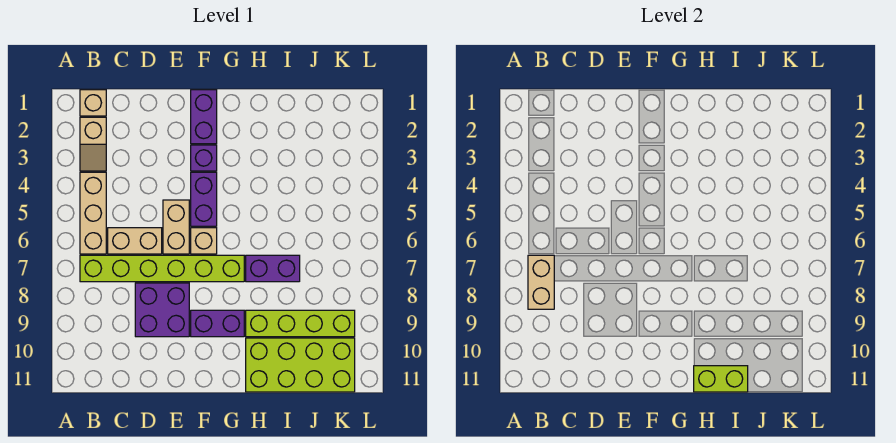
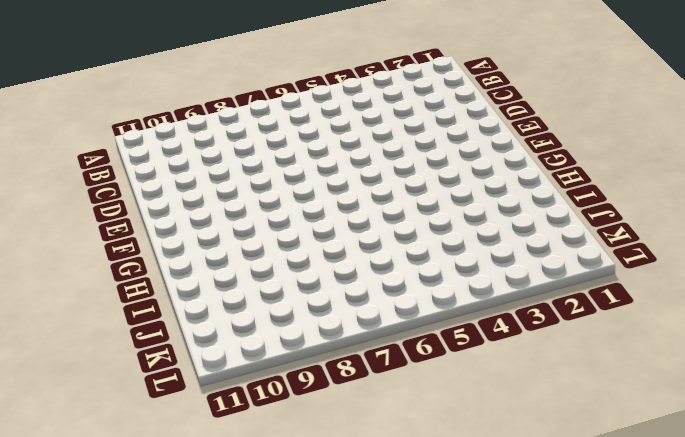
none -> tan 1x1 brick [80,90,106,116]
none -> tan 1x2 slope [80,117,106,171]
none -> tan 1x3 brick [80,172,106,254]

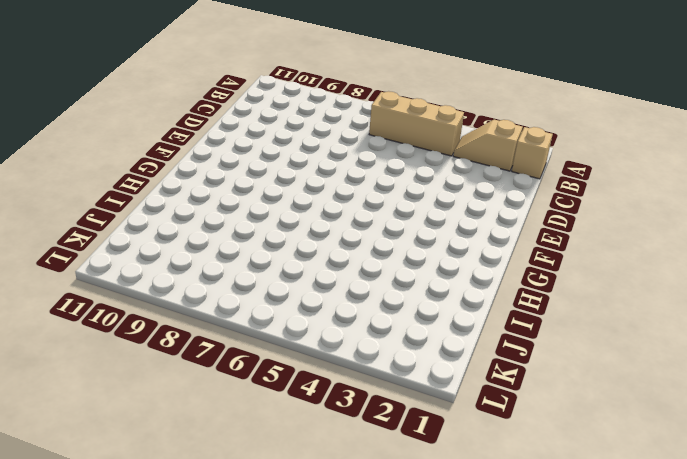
none -> lime 1x6 brick [80,255,244,282]
none -> tan 1x2 brick [108,228,162,254]
none -> purple 2x2 brick [135,283,189,337]

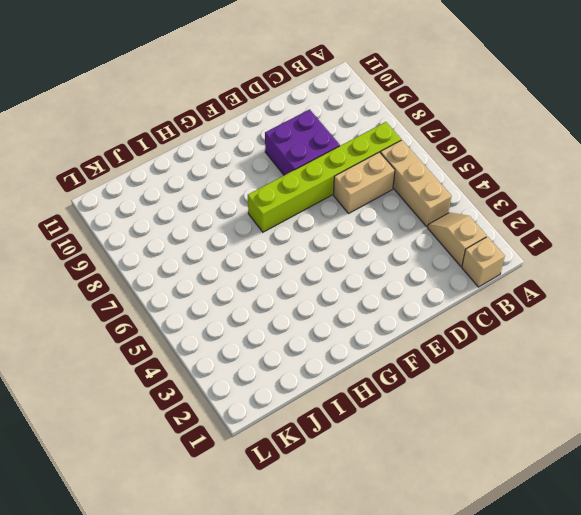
none -> tan 1x2 brick [163,200,189,254]
none -> purple 1x2 brick [191,90,217,144]
none -> purple 1x1 brick [191,145,217,171]

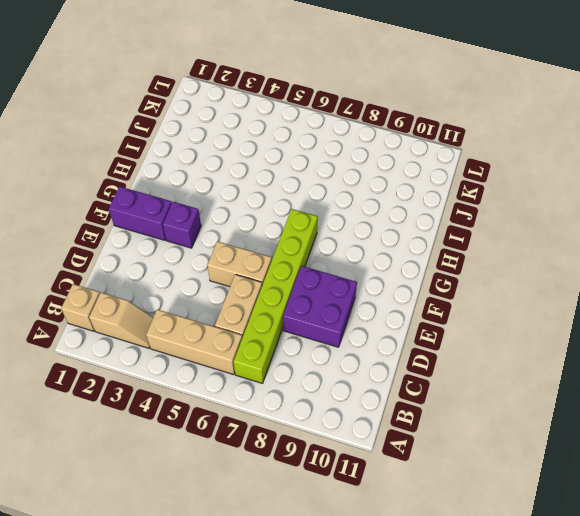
none -> purple 1x2 brick [191,172,217,226]
none -> tan 1x1 brick [191,228,217,254]
none -> purple 1x2 brick [191,310,244,337]

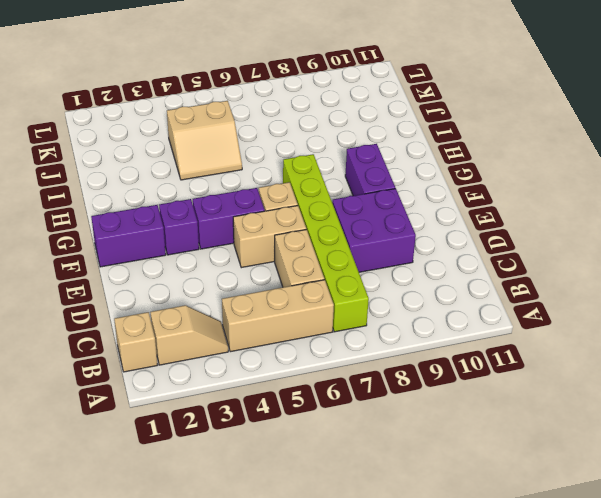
tan 2x2 slope [167,101,242,180] -> none
none -> purple 1x2 brick [246,255,300,282]
none -> lime 1x4 brick [246,310,355,337]
none -> lime 2x4 brick [246,338,355,392]

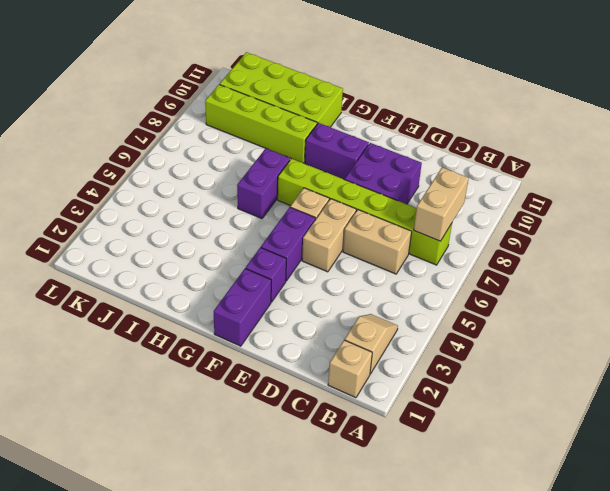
purple 1x2 brick [237,148,290,218] -> purple 1x2 brick turned to [246,255,300,282]
none -> tan 1x3 brick [80,172,106,254]
none -> lime 1x2 brick [694,366,748,392]

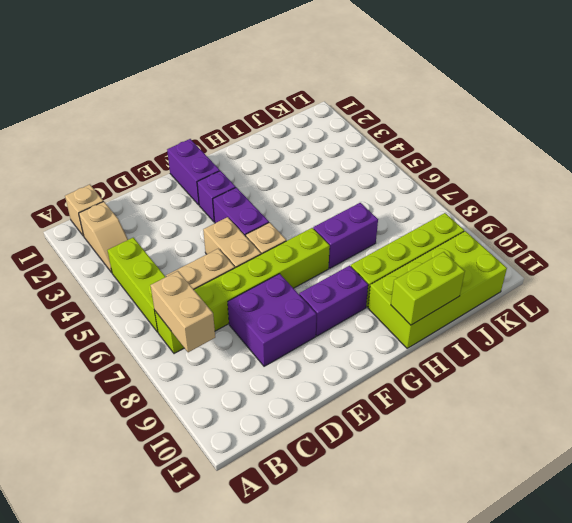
lime 1x3 brick [108,238,165,332] -> tan 1x3 brick [80,172,106,254]

